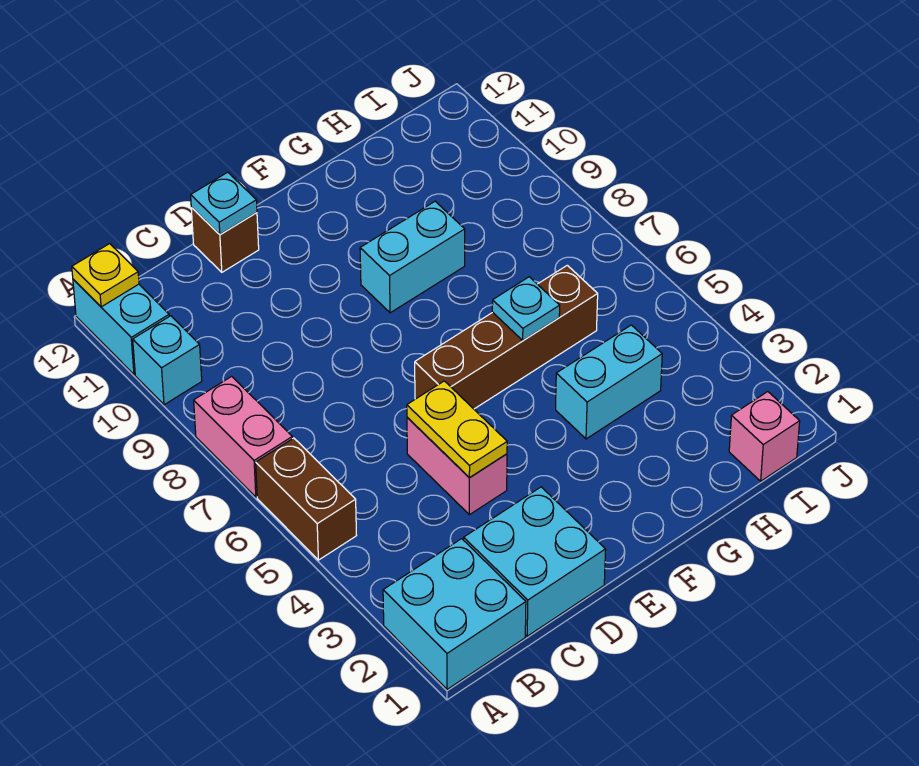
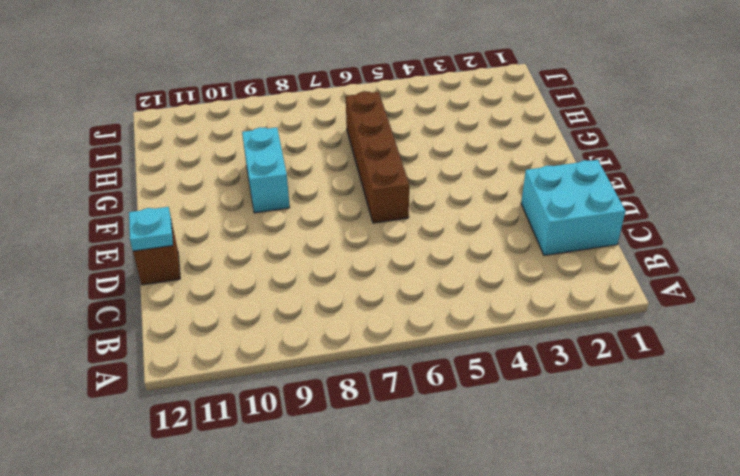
none -> cyan 2x2 brick [383,539,526,689]
none -> brown 1x2 brick [256,438,357,560]
none -> pink 1x2 brick [194,376,292,497]

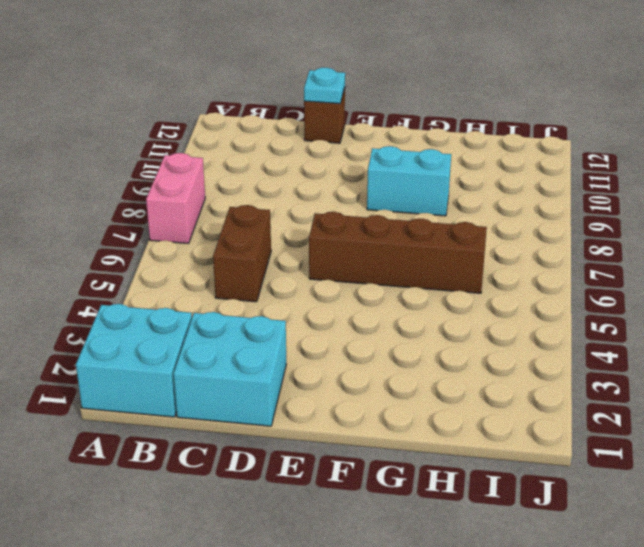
brown 1x2 brick [213,205,271,302] -> brown 1x2 brick moved to [256,438,357,560]
none -> cyan 1x1 brick [133,316,202,405]
none -> cyan 1x2 brick [73,279,169,374]
none -> pink 1x2 brick [407,417,507,515]

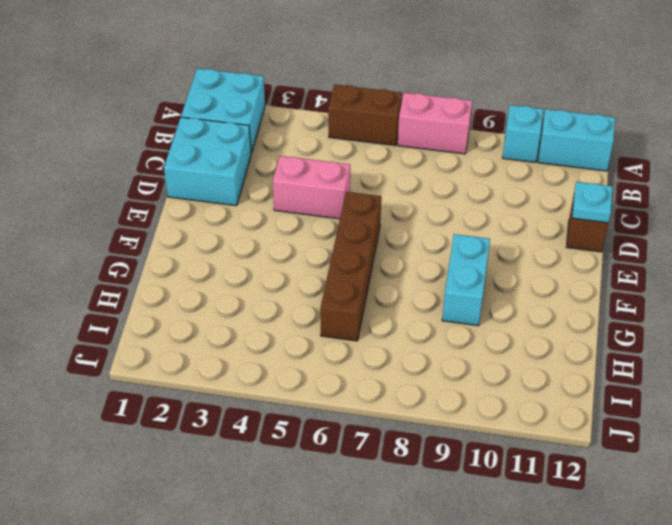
none -> cyan 1x2 brick [556,325,662,439]
none -> pink 1x1 brick [729,392,800,481]
none -> yellow 1x1 plate [72,244,139,307]

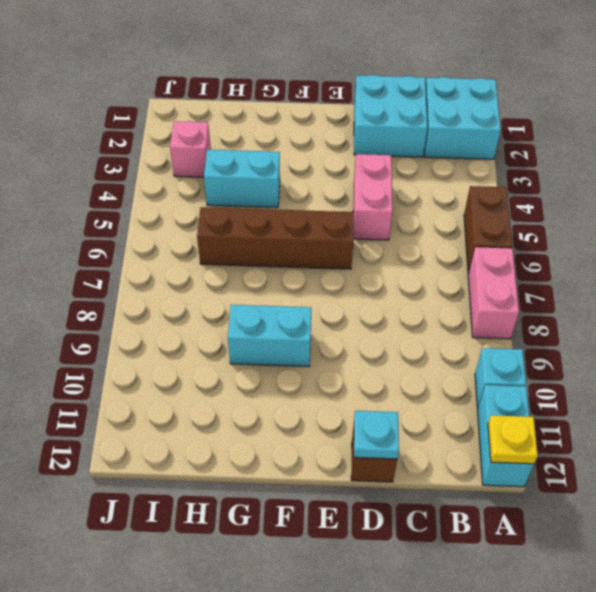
pink 1x1 brick [170,121,211,177] -> pink 1x1 brick moved to [729,392,800,481]
none -> yellow 1x2 plate [407,381,507,478]
none -> cyan 1x1 plate [492,277,560,340]

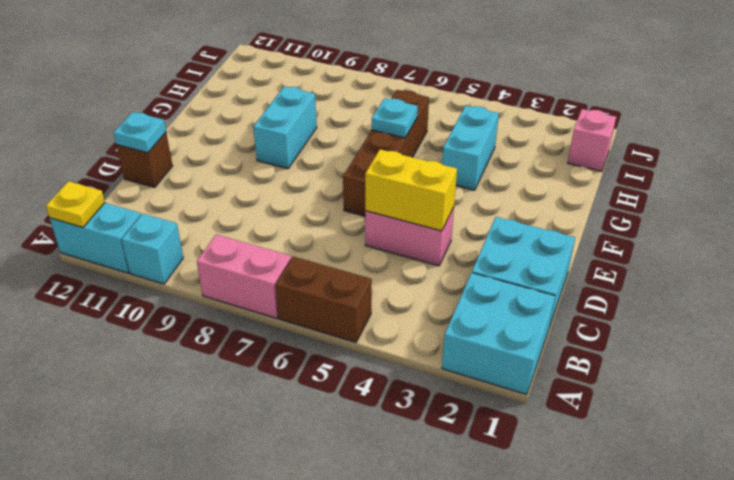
yellow 1x2 brick [365,149,457,231] -> yellow 1x2 plate [407,381,507,478]

